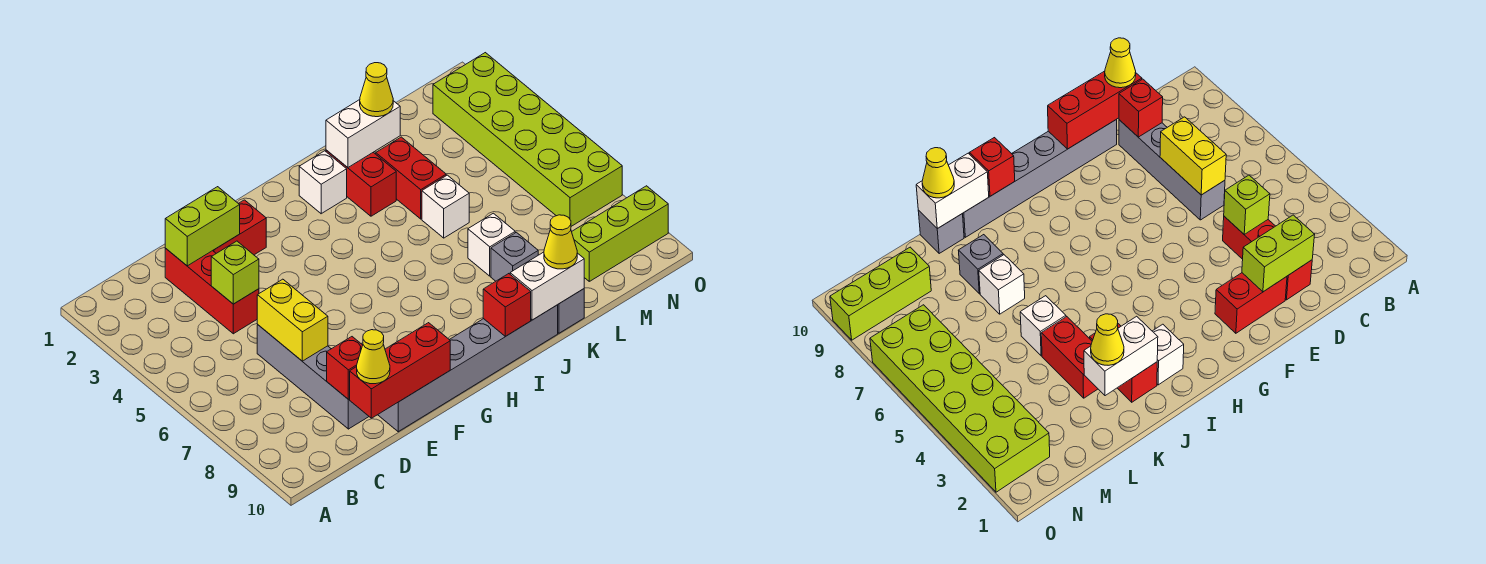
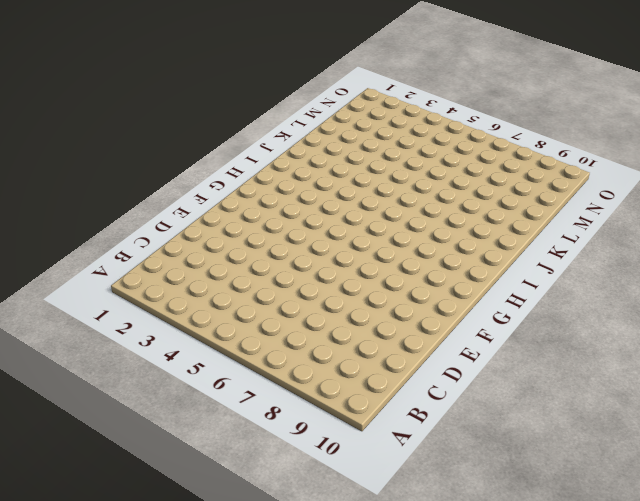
none -> red 1x3 brick [165,248,259,334]
none -> grey 1x4 brick [257,325,369,429]
none -> red 1x2 brick [213,200,266,255]

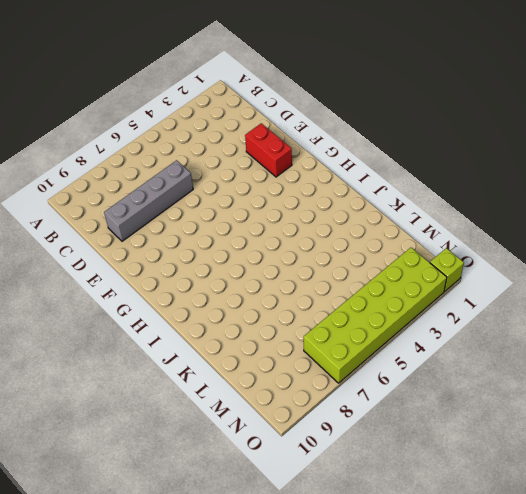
lime 1x1 brick [430,248,464,291] -> lime 1x1 brick moved to [211,241,259,304]
none -> red 1x3 brick [165,248,259,334]
none -> grey 1x6 brick [378,305,558,432]
none -> white 1x1 brick [299,151,347,214]

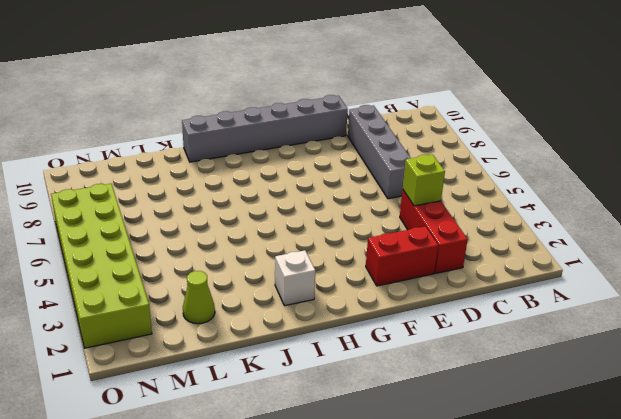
lime 1x1 cone [183,271,215,324] -> none
none -> red 1x2 brick [326,150,396,216]
none -> red 1x2 brick [376,137,446,219]
none -> white 1x1 brick [422,175,469,238]

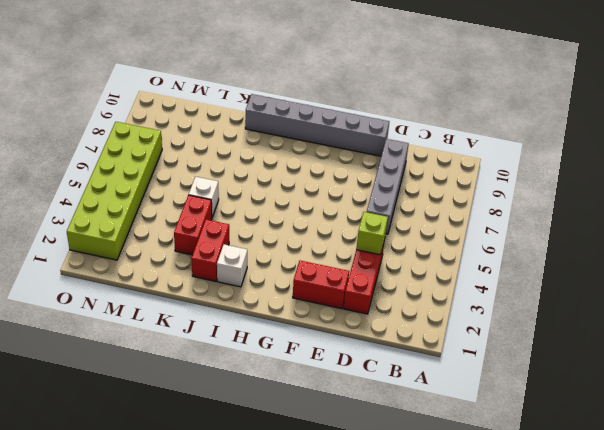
none -> white 1x1 brick [468,213,515,276]
none -> grey 1x1 brick [491,232,538,281]
none -> grey 1x1 brick [558,289,584,333]

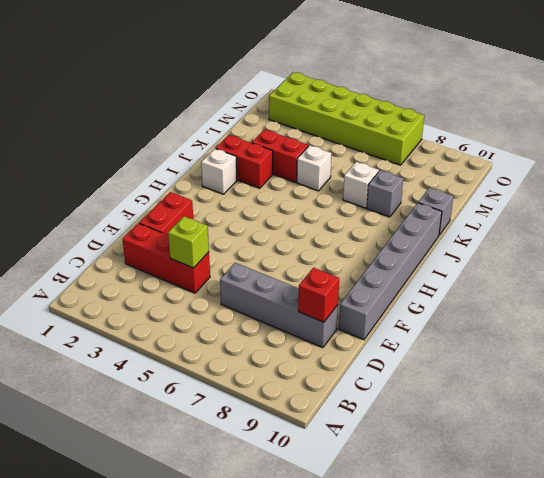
none -> lime 1x3 brick [572,186,668,281]
none -> lime 1x2 brick [165,187,240,266]
none -> yellow 1x2 brick [257,279,328,361]

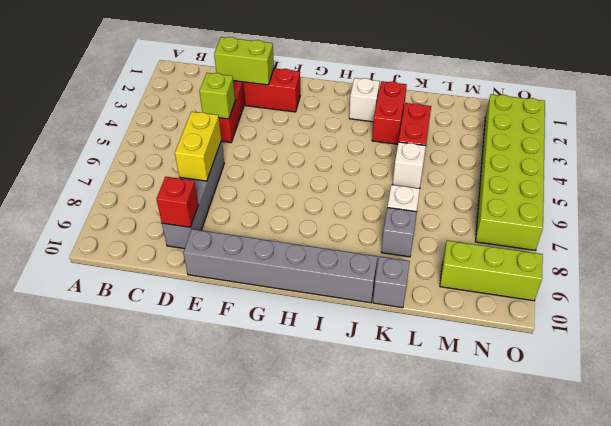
none -> red 1x3 brick [350,323,450,418]
none -> red 1x1 brick [483,274,531,336]
none -> white 1x2 brick [326,100,400,167]

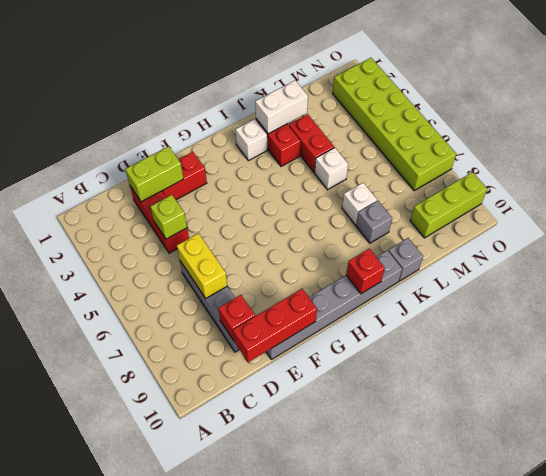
none -> white 1x2 brick [510,252,584,320]
none -> yellow 1x1 cone [357,330,390,384]
none -> yellow 1x1 cone [360,63,393,117]

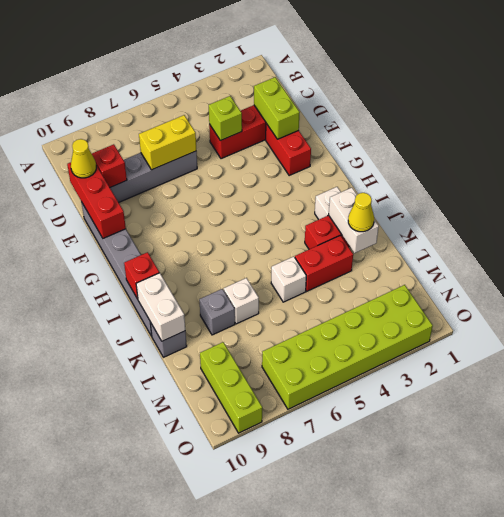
none -> yellow 1x1 cone [544,215,577,269]

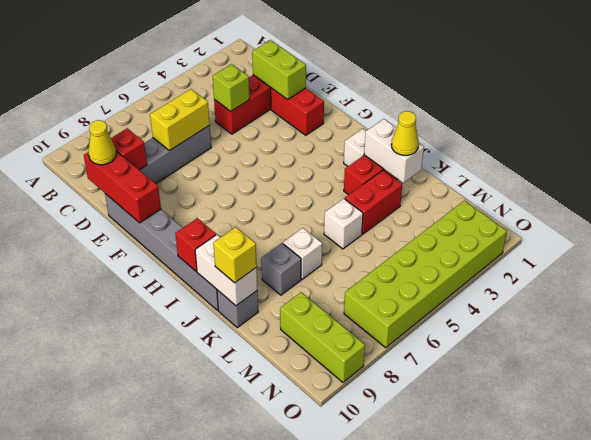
yellow 1x1 brick [213,227,257,283] -> yellow 1x1 cone [544,215,577,269]

